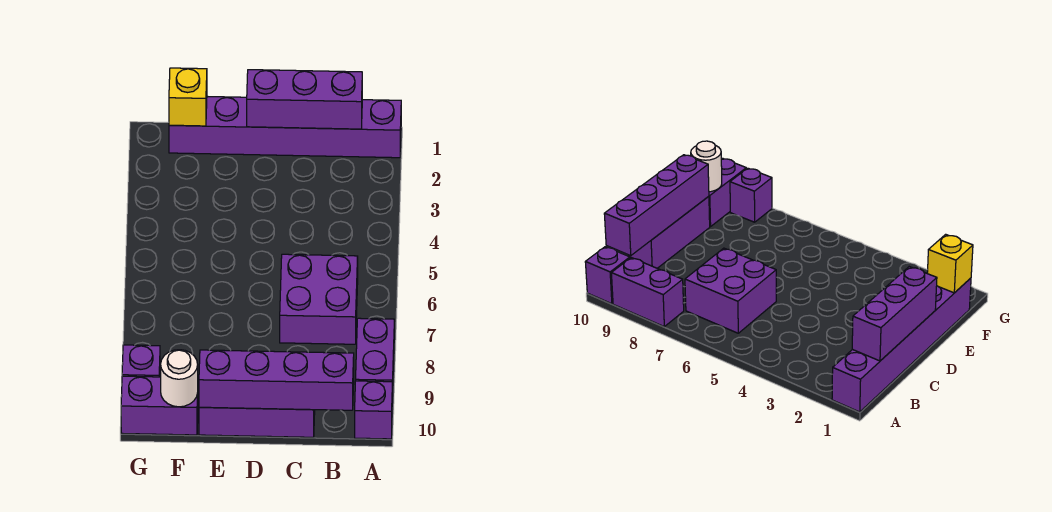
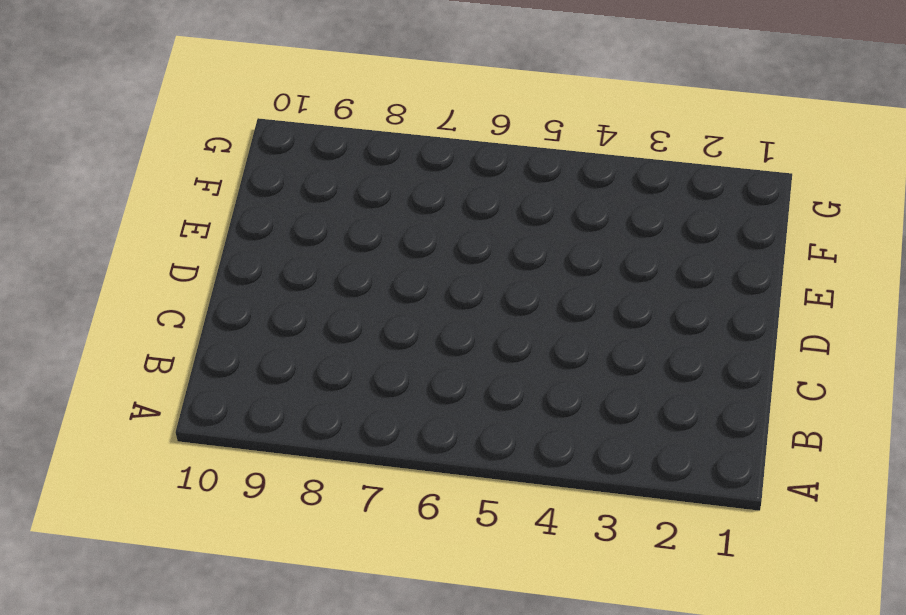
none -> purple 1x6 brick [169,96,401,158]
none -> purple 1x2 brick [356,318,394,382]

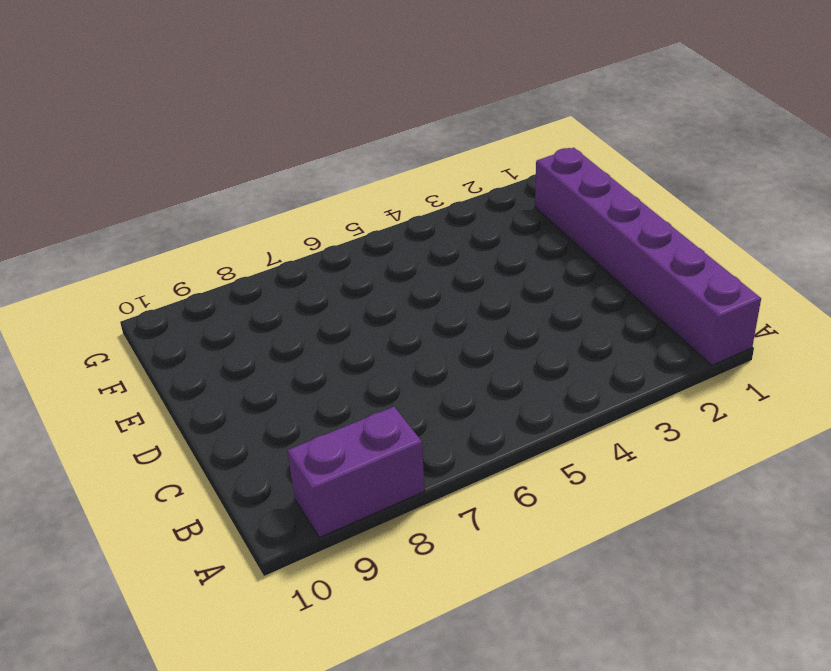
none -> purple 1x1 brick [355,381,393,439]
none -> purple 2x2 brick [280,254,358,344]

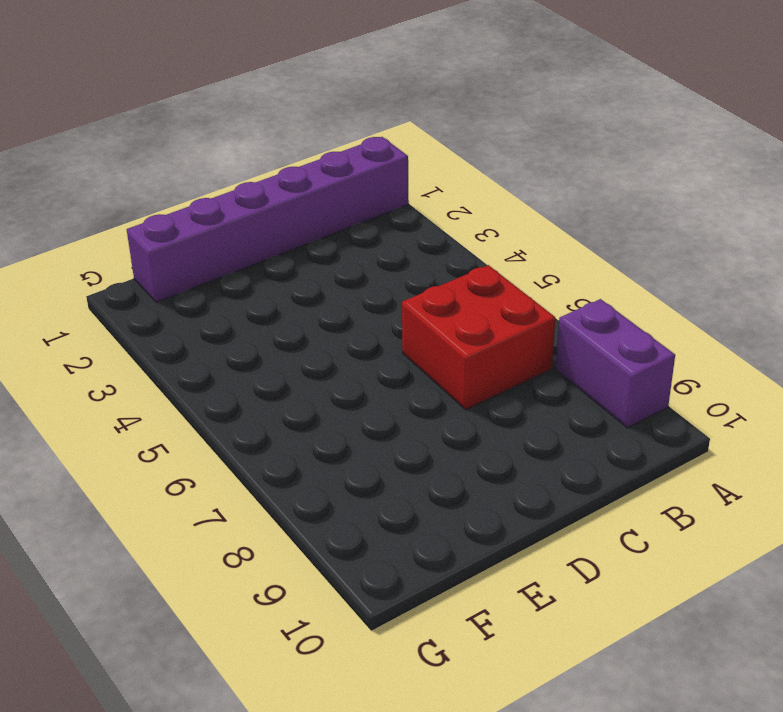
red 2x2 brick [402,265,555,409] -> purple 2x2 brick [280,254,358,344]
none -> purple 1x1 brick [355,381,393,439]
none -> purple 1x3 brick [199,407,315,437]

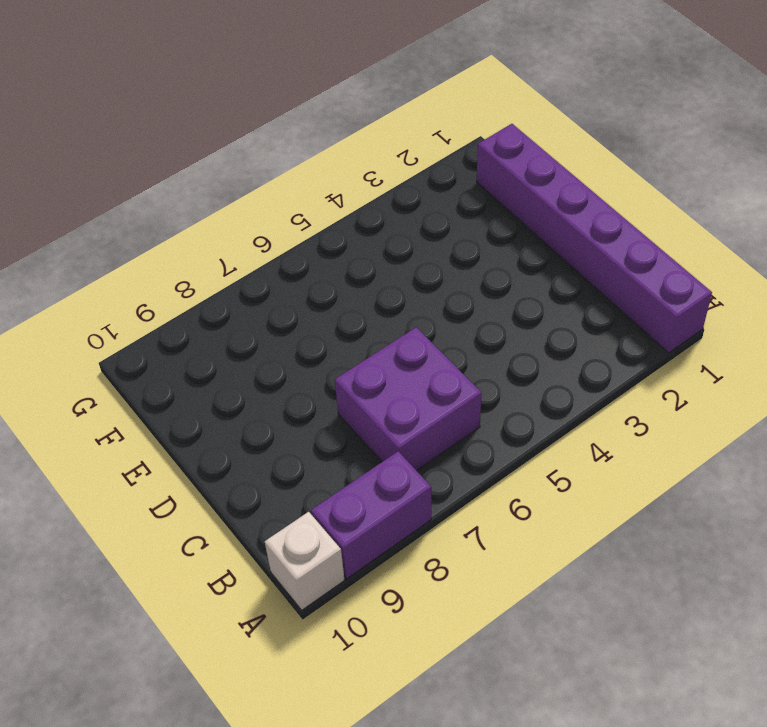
white 1x1 brick [265,512,345,610] -> purple 1x1 brick [355,381,393,439]
none -> purple 1x3 brick [199,407,315,437]
none -> purple 1x2 brick [121,376,198,435]

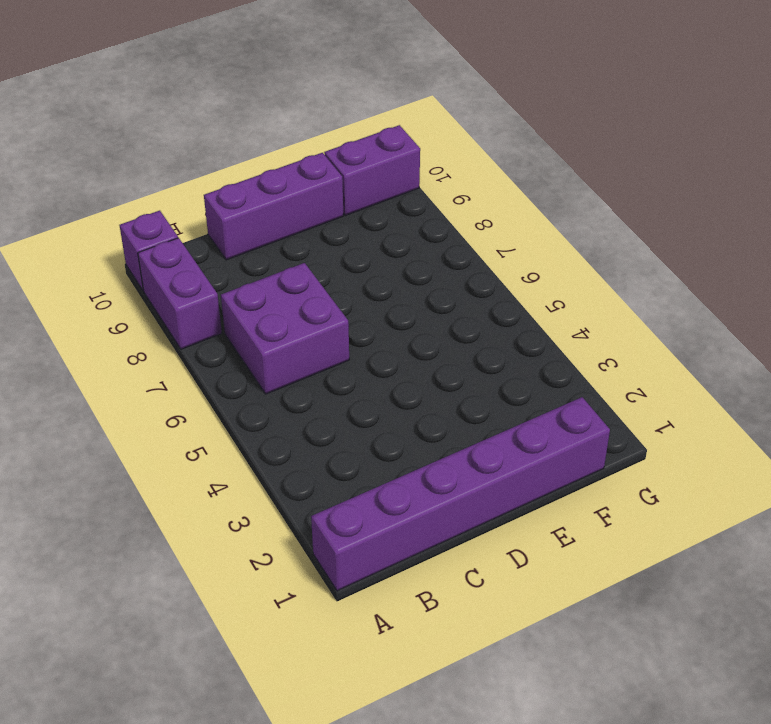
none -> purple 1x1 brick [122,345,160,377]
none -> purple 1x3 brick [247,70,362,129]

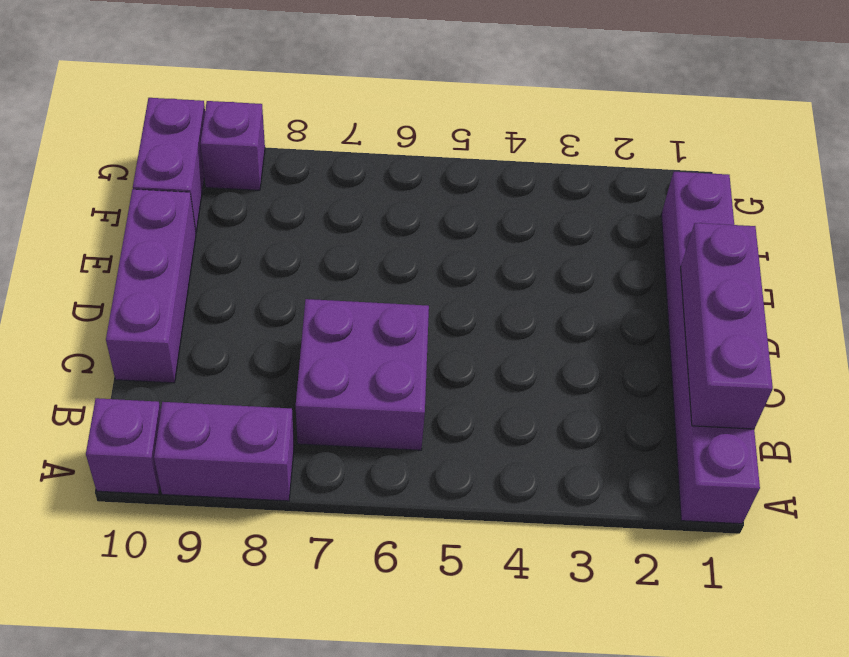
none -> purple 1x4 brick [199,350,354,410]
none -> yellow 1x1 brick [169,68,207,126]

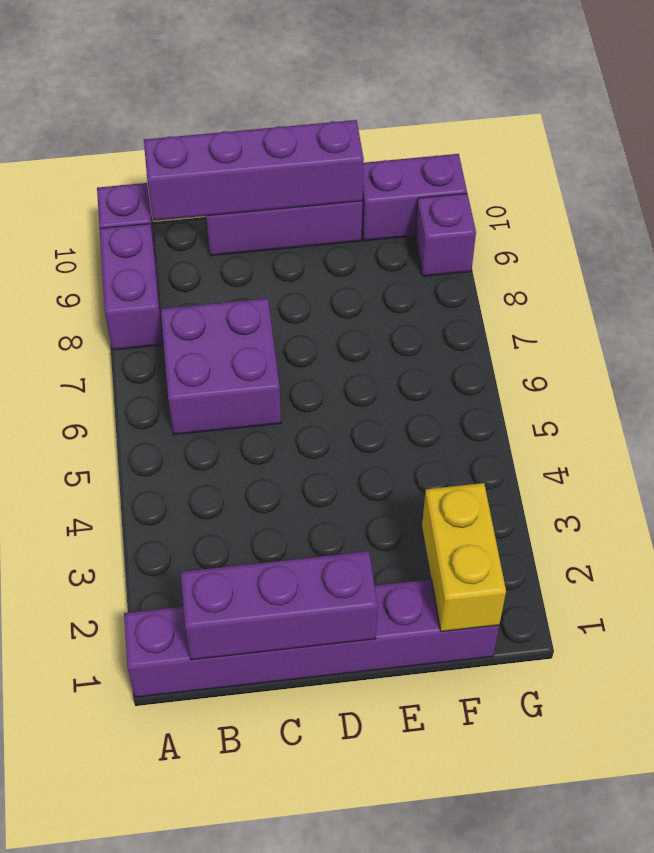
yellow 1x2 brick [422,483,506,632] -> yellow 1x1 brick [169,68,207,126]
none -> white 1x1 round brick [161,350,198,407]

